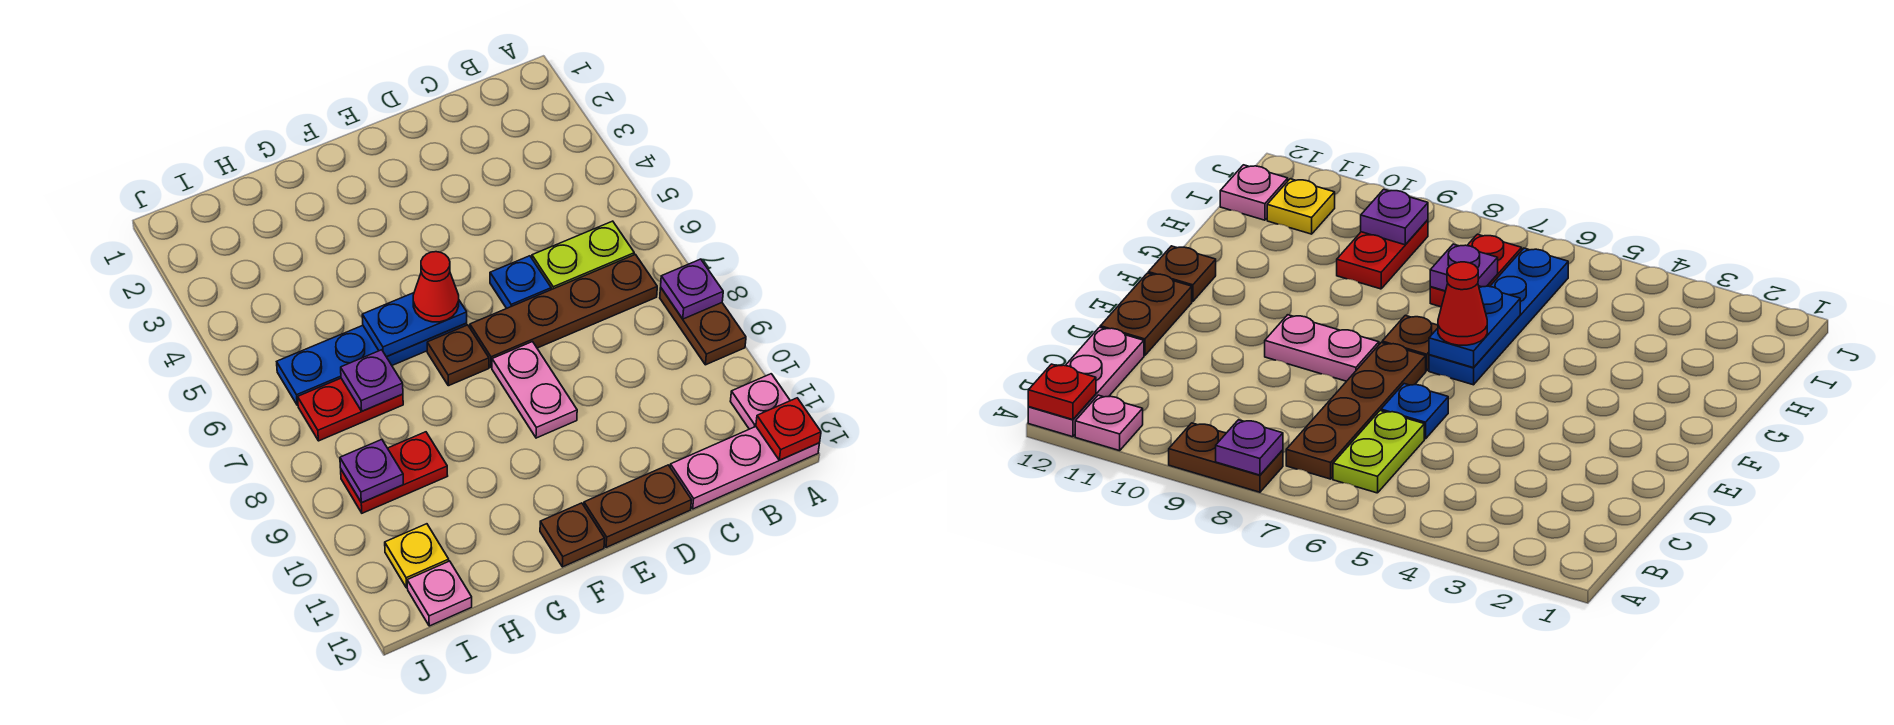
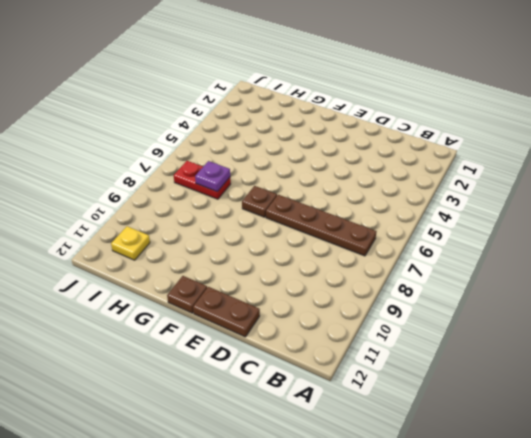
none -> brown 1x2 plate [660,288,746,365]
none -> pink 1x1 plate [730,374,790,429]
none -> pink 1x3 plate [670,427,820,509]

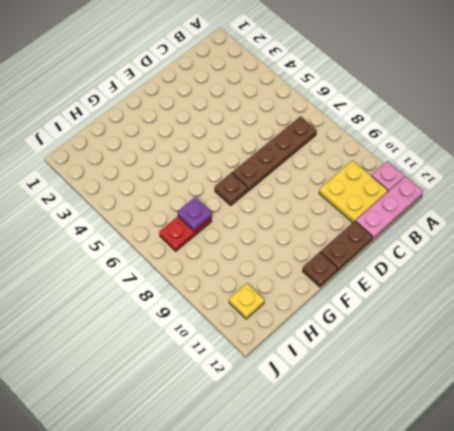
yellow 2x2 plate [319,161,388,223] -> none
none -> brown 1x2 plate [660,288,746,365]
none -> lime 1x2 plate [532,221,634,290]
none -> blue 1x1 plate [490,256,551,308]

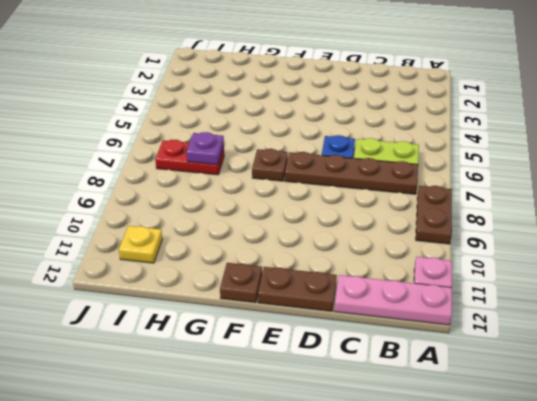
none -> pink 1x2 plate [492,342,577,438]
none -> blue 1x4 plate [277,323,467,405]
none -> red 1x2 plate [341,432,448,513]

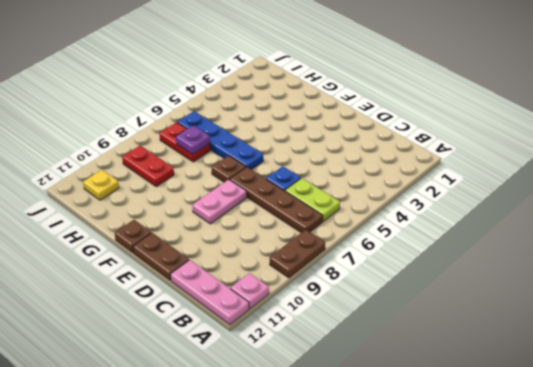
none -> pink 1x1 plate [407,561,472,626]
none -> purple 1x1 plate [661,259,723,319]
none -> red 1x1 plate [756,398,821,460]

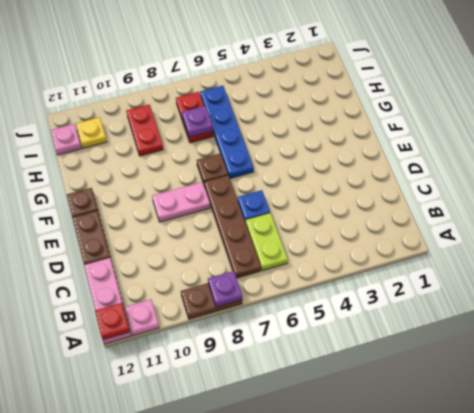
none -> blue 1x2 plate [362,293,467,357]
none -> purple 1x1 plate [340,440,403,503]
none -> red 1x1 cone [413,252,459,322]

